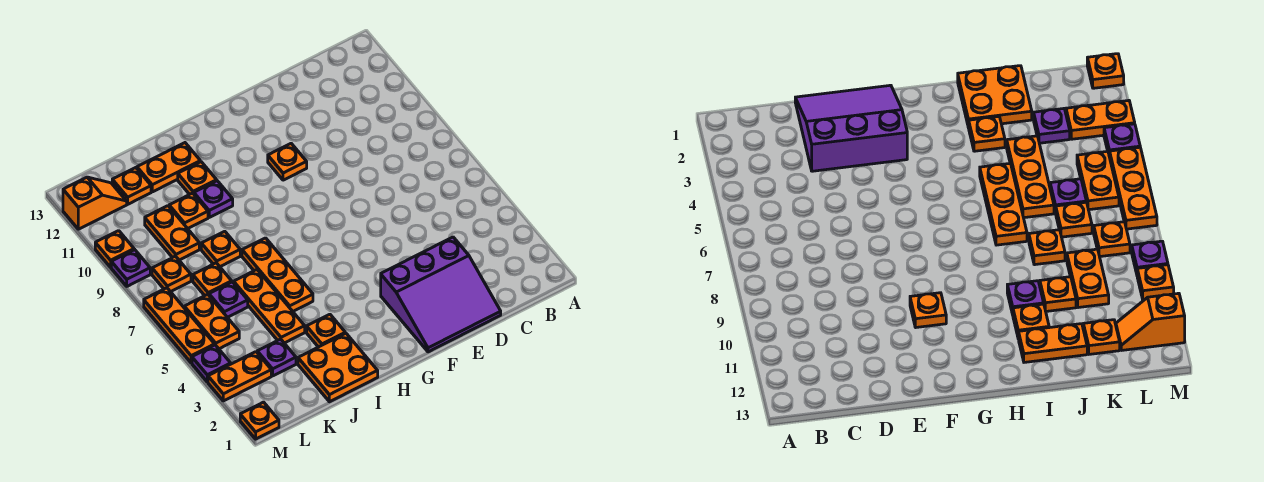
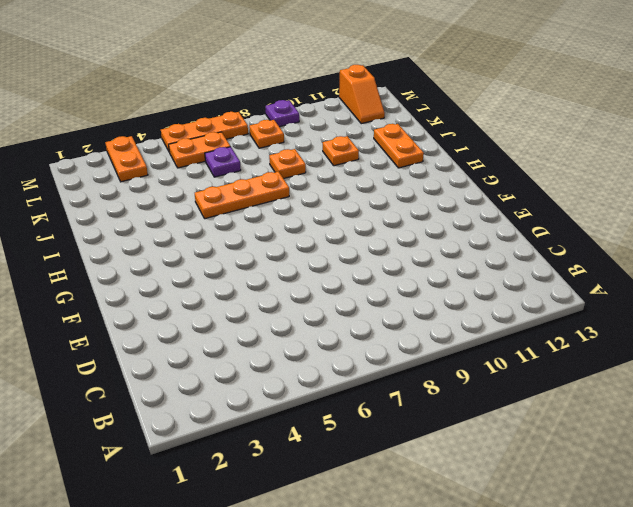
none -> purple 3x3 slope [381,237,501,352]
none -> orange 1x1 plate [268,144,307,180]
none -> orange 2x2 plate [298,333,378,402]

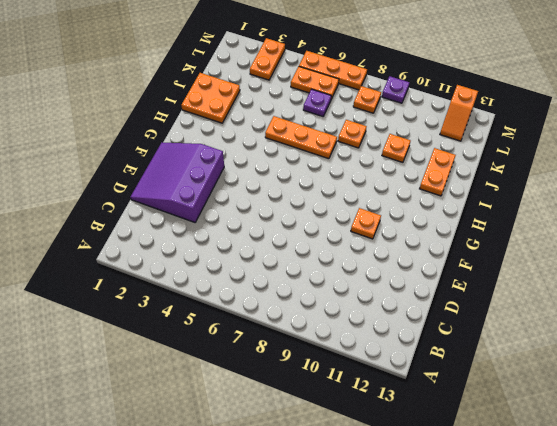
none -> orange 1x1 plate [307,314,345,347]
none -> purple 1x1 plate [194,181,233,217]
none -> orange 1x1 plate [178,162,217,194]

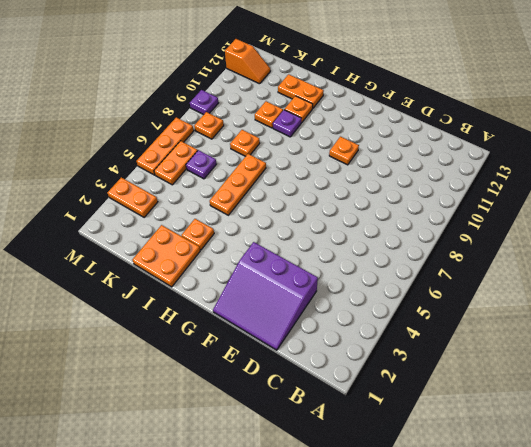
none -> orange 1x3 plate [234,270,305,343]
none -> purple 1x1 plate [257,339,296,376]
none -> orange 1x1 plate [193,263,232,296]

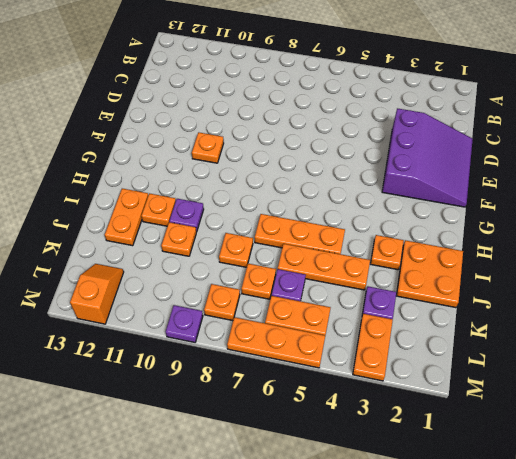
none -> orange 1x2 plate [145,206,199,260]
none -> orange 1x1 plate [112,168,151,204]
none -> orange 1x1 plate [240,402,279,439]

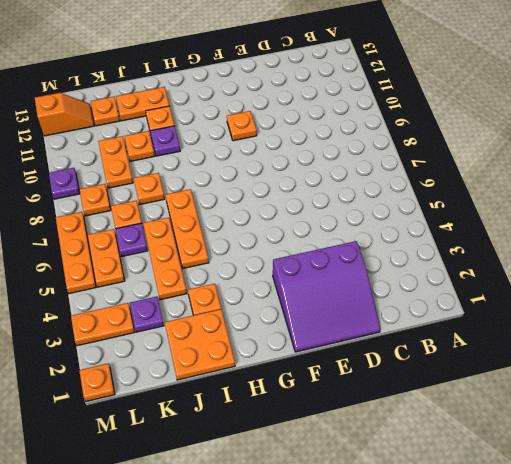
none -> purple 1x1 plate [192,345,231,382]
none -> orange 1x1 plate [95,231,134,267]

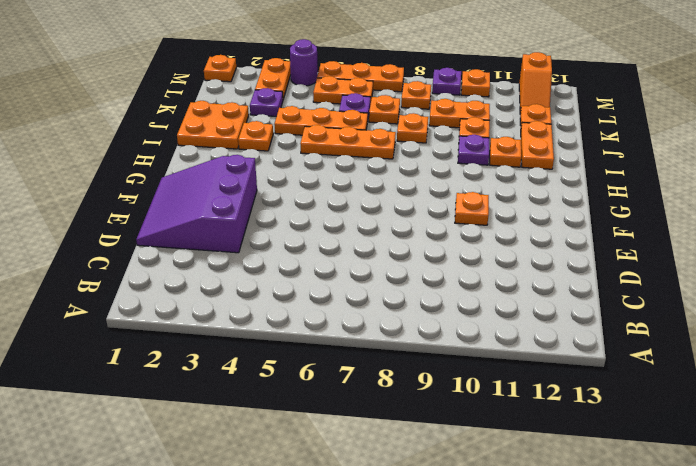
purple 1x1 round brick [290,39,318,86] -> purple 1x1 plate [192,345,231,382]

